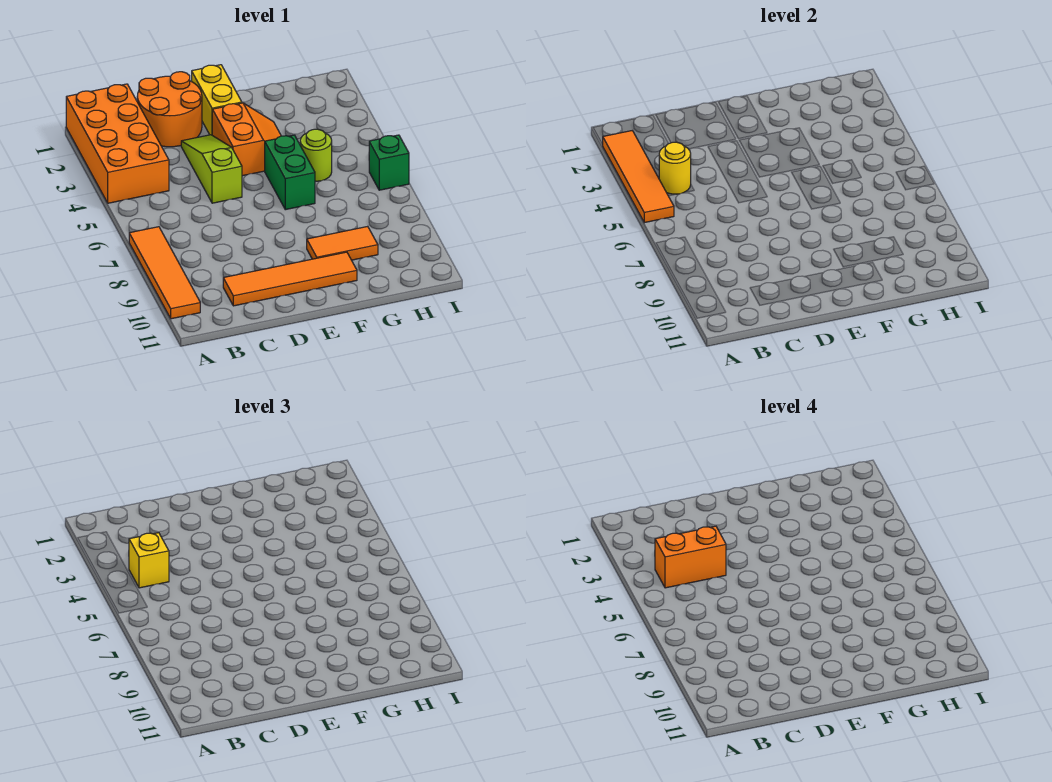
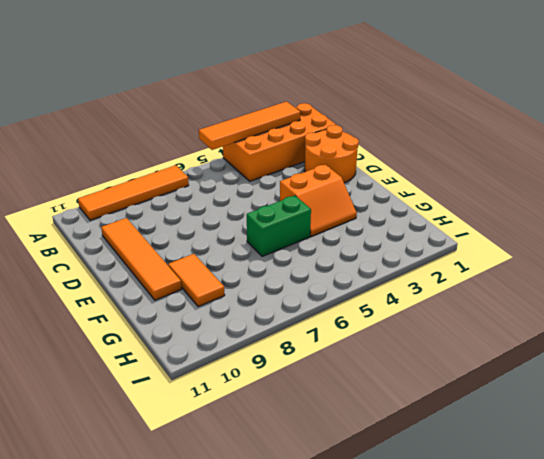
none -> lime 1x3 slope [181,135,242,203]
none -> yellow 1x2 brick [192,65,242,135]
none -> lime 1x1 round brick [300,129,332,181]

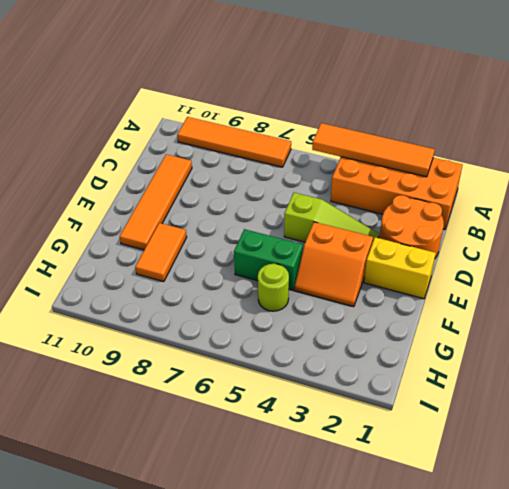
none -> green 1x1 brick [369,135,409,190]
none -> yellow 1x1 round brick [659,142,691,194]
none -> yellow 1x1 brick [129,533,169,588]

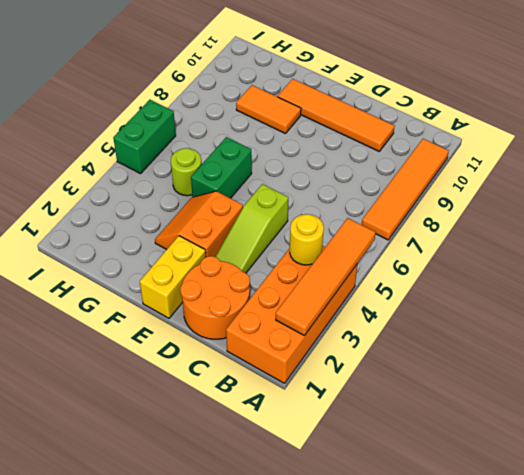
green 1x2 brick [113,100,176,174] -> green 1x1 brick [369,135,409,190]
none -> yellow 1x1 brick [129,533,169,588]
none -> orange 1x2 brick [655,526,726,588]

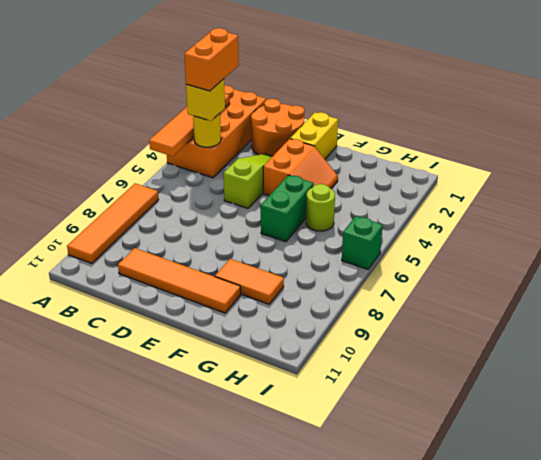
orange 1x2 brick [184,28,239,91] -> orange 1x2 brick turned to [655,526,726,588]

